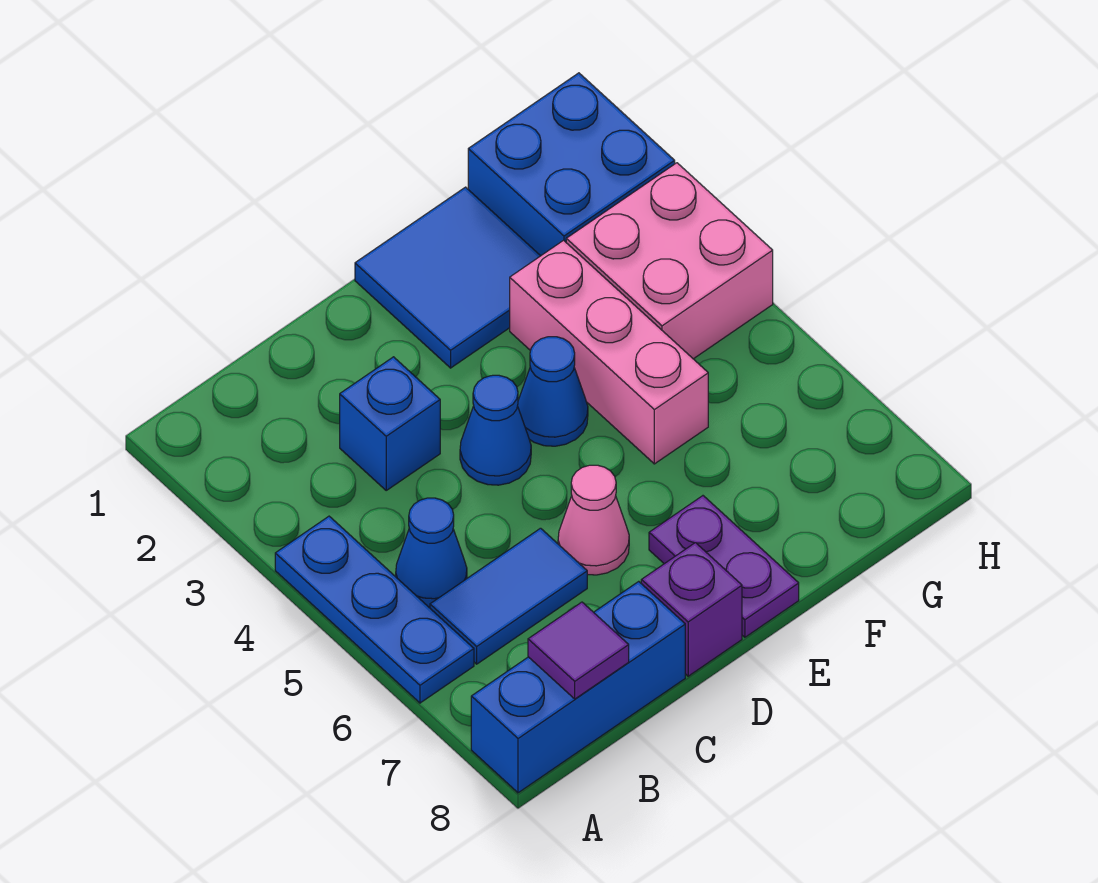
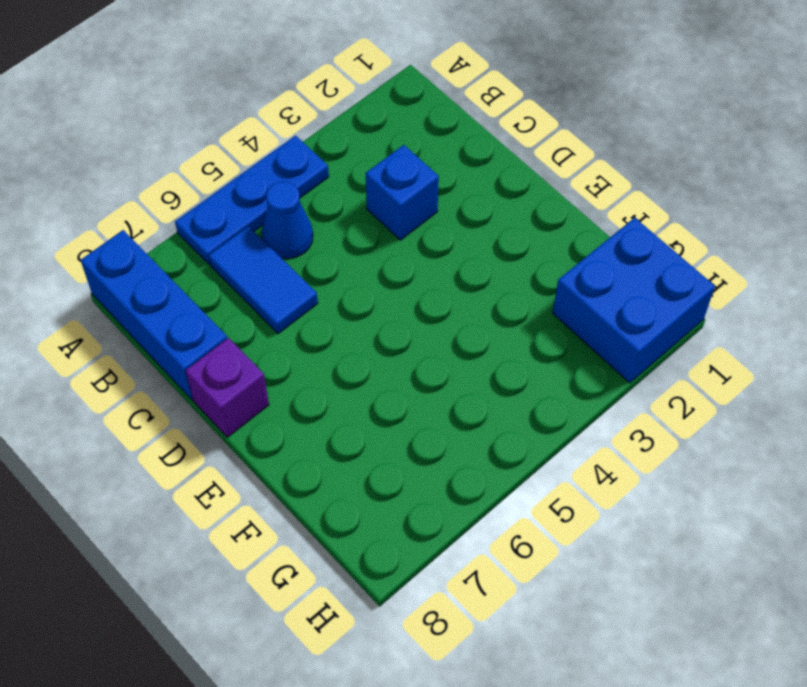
none -> blue 1x1 cone [460,375,531,485]
none -> pink 1x1 cone [558,465,629,575]
none -> blue 2x2 tile [355,187,540,368]

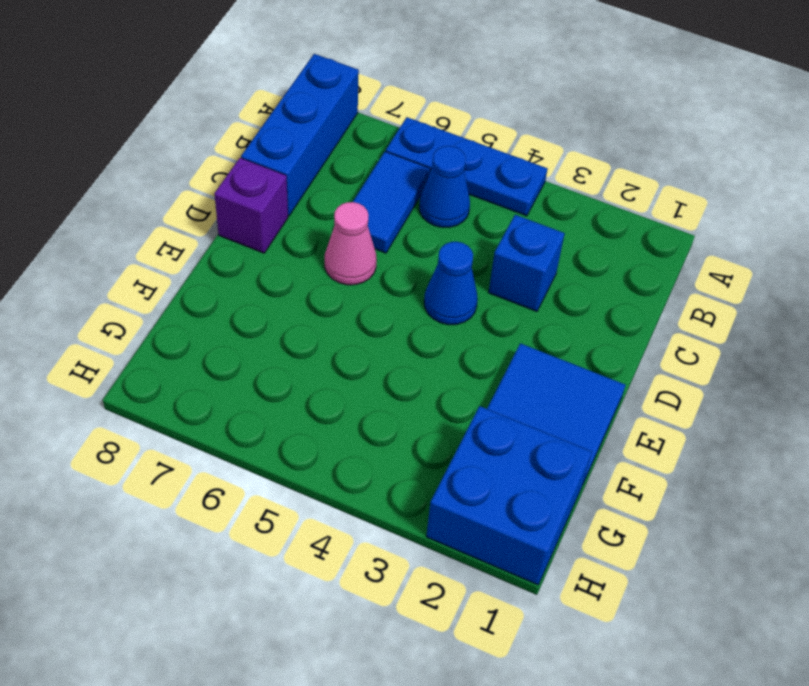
none -> blue 1x1 cone [518,337,588,446]
none -> purple 1x2 plate [649,496,799,637]
none -> pink 1x3 brick [510,240,708,464]

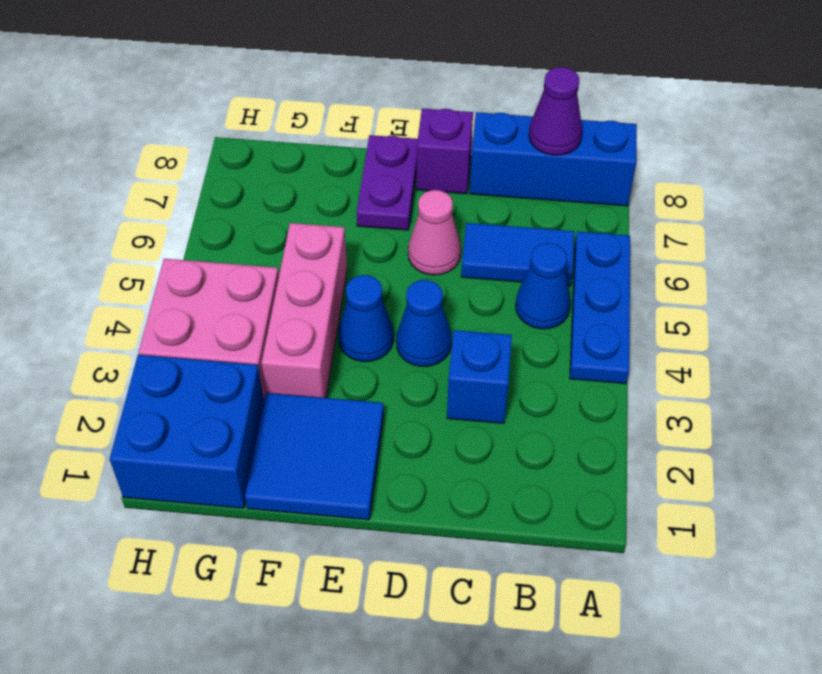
purple 1x1 cone [529,67,582,155] -> purple 1x1 tile [528,602,629,699]

